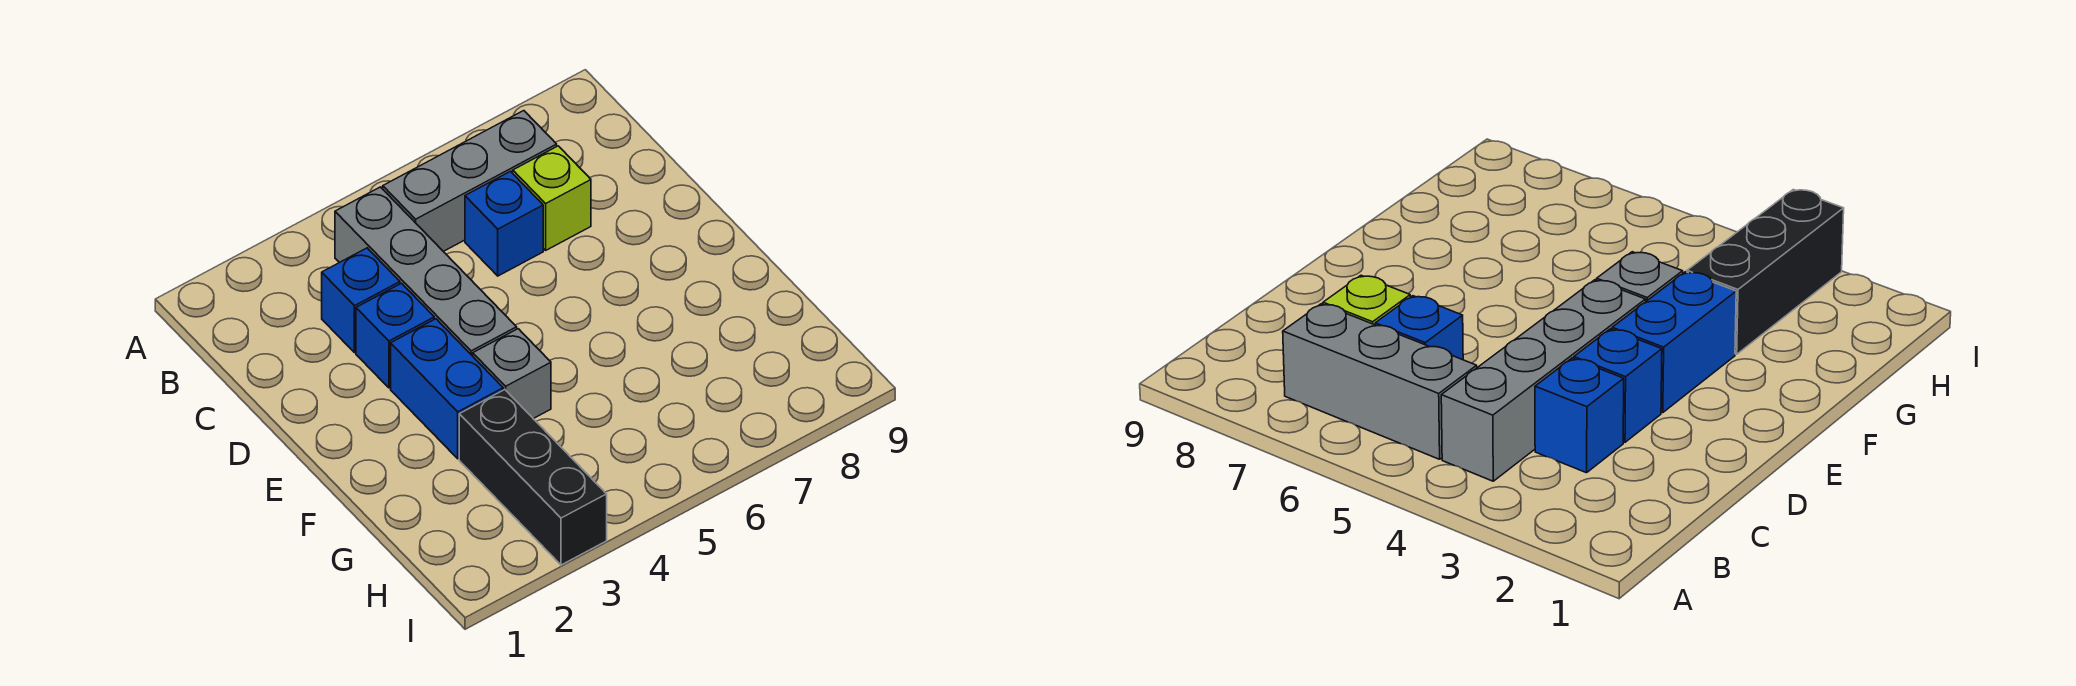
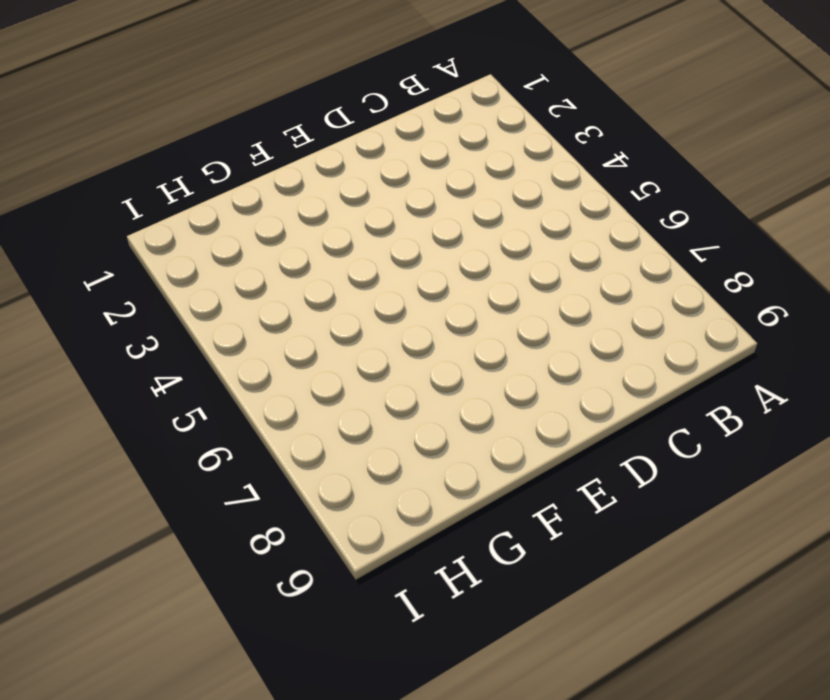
none -> grey 1x4 brick [335,187,517,356]
none -> grey 1x3 brick [383,111,557,251]

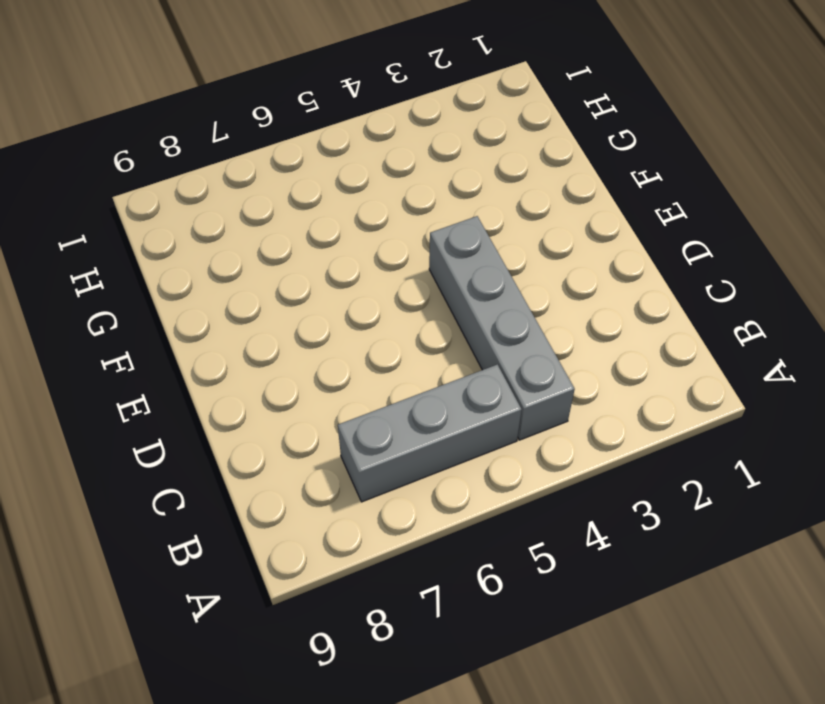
none -> blue 1x1 brick [322,248,400,353]
none -> blue 1x1 brick [465,171,543,276]

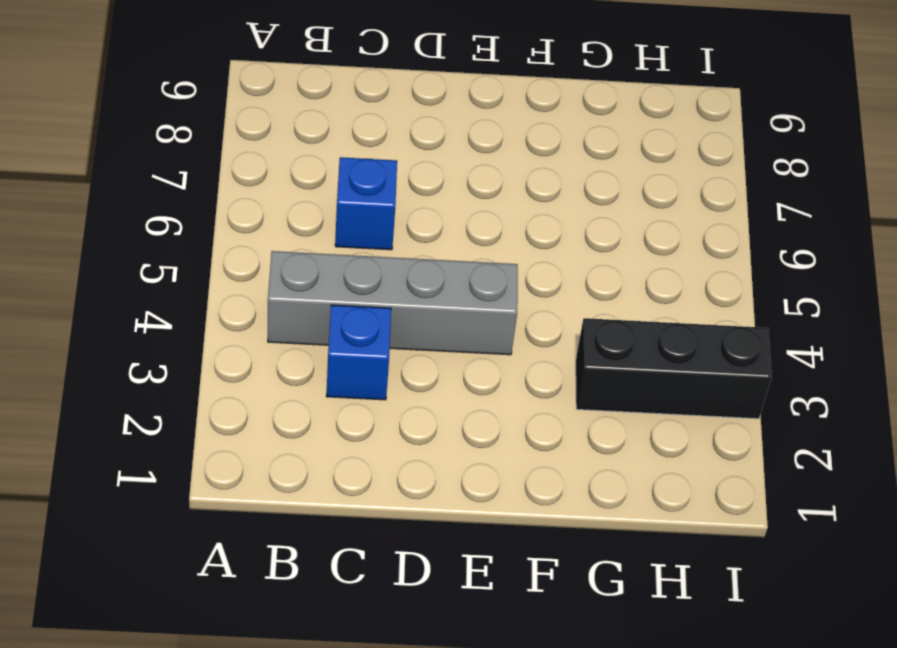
none -> grey 1x3 brick [383,111,557,251]
none -> lime 1x1 brick [513,146,591,250]

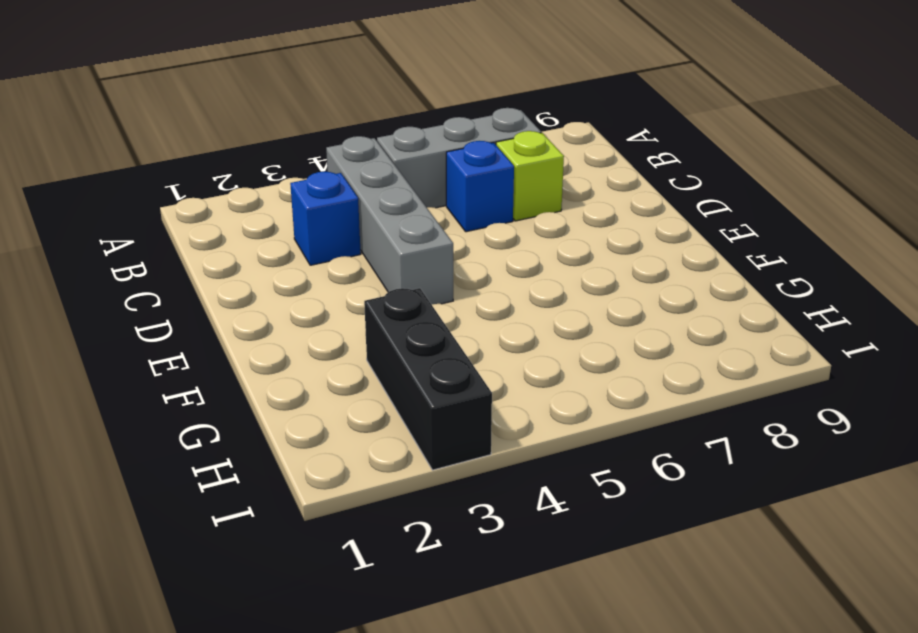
none -> blue 1x1 brick [356,283,434,388]
none -> blue 1x2 brick [391,319,503,459]

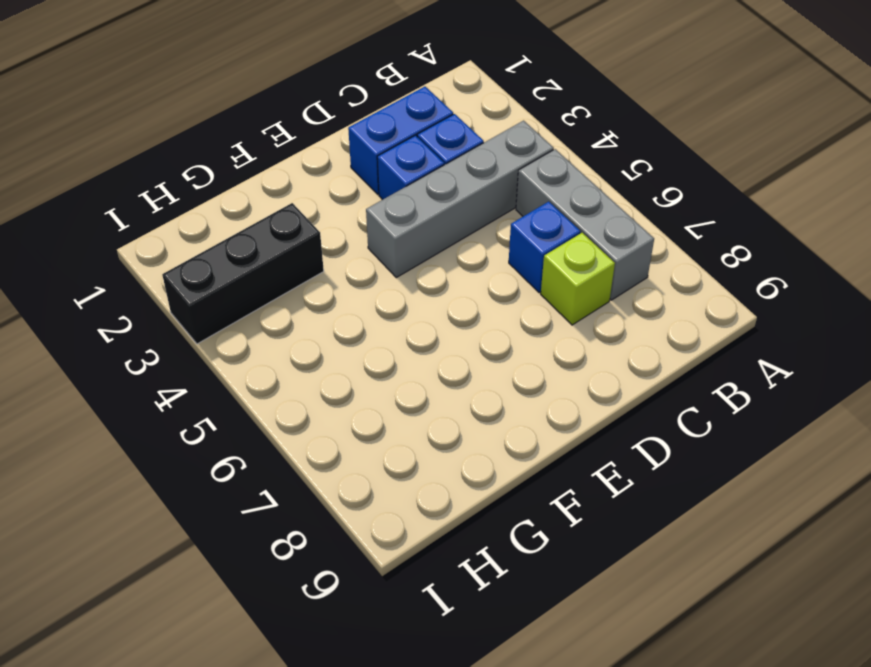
blue 1x2 brick [348,87,453,194] -> blue 1x2 brick moved to [391,319,503,459]
none -> grey 1x1 brick [473,329,551,419]

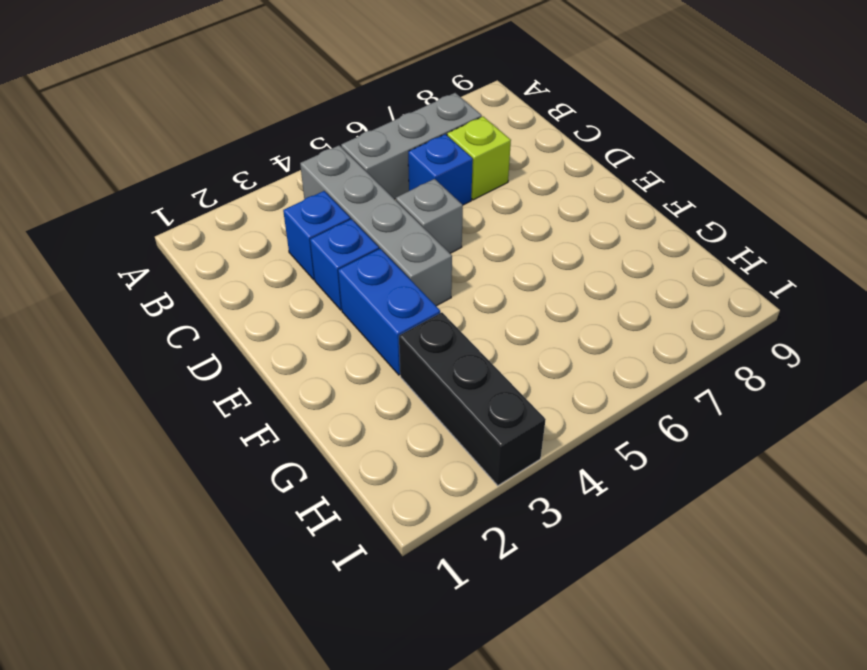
grey 1x1 brick [396,179,463,253] -> grey 1x1 brick moved to [473,329,551,419]

